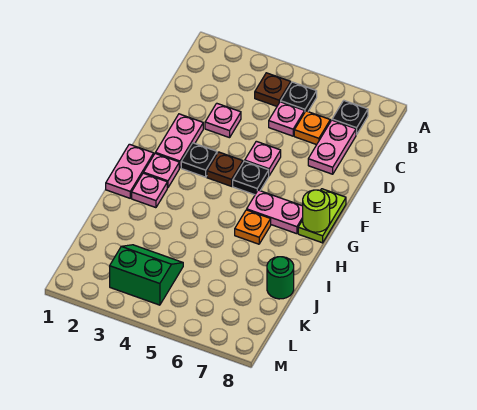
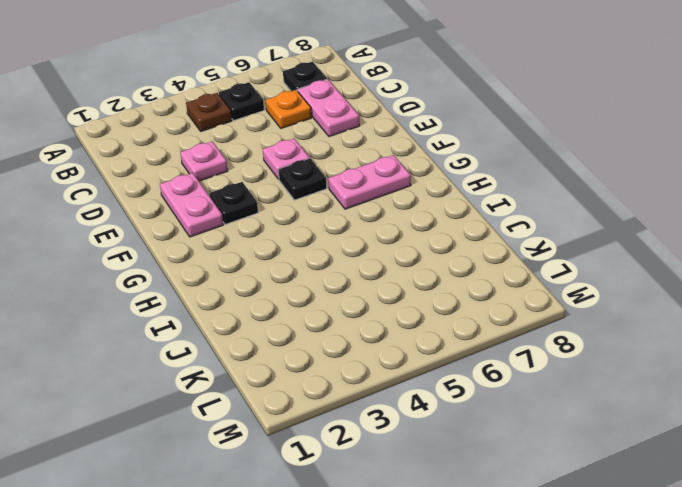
none -> pink 1x1 plate [269,102,305,136]
none -> brown 1x1 plate [207,152,243,186]
none -> lime 1x2 plate [298,189,346,243]

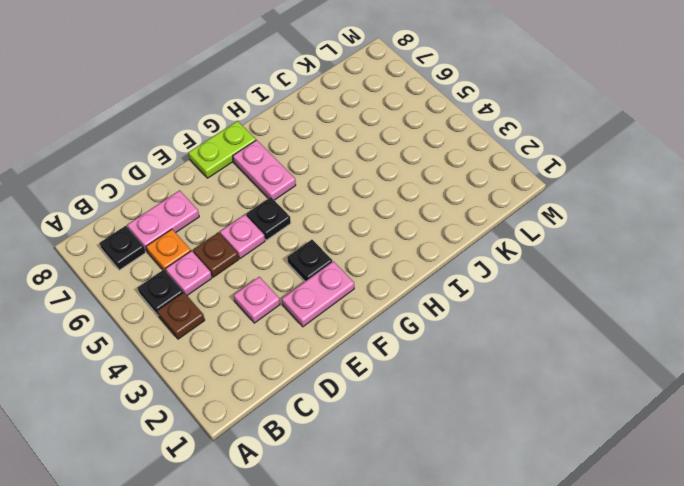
brown 1x1 plate [193,233,239,277] -> brown 1x1 plate moved to [207,152,243,186]
none -> pink 1x2 plate [106,144,154,198]
none -> pink 1x1 plate [144,154,179,188]
none -> pink 1x1 plate [132,173,167,208]

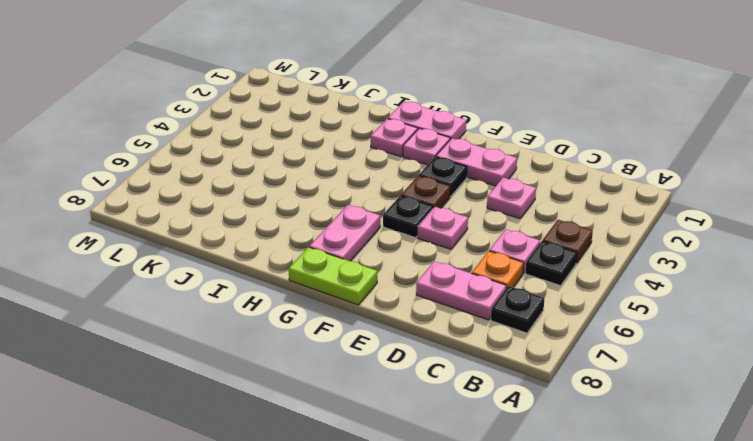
none -> orange 1x1 plate [235,210,271,244]
none -> green 1x1 round brick [267,257,294,299]
none -> green 2x2 slope [110,245,183,305]

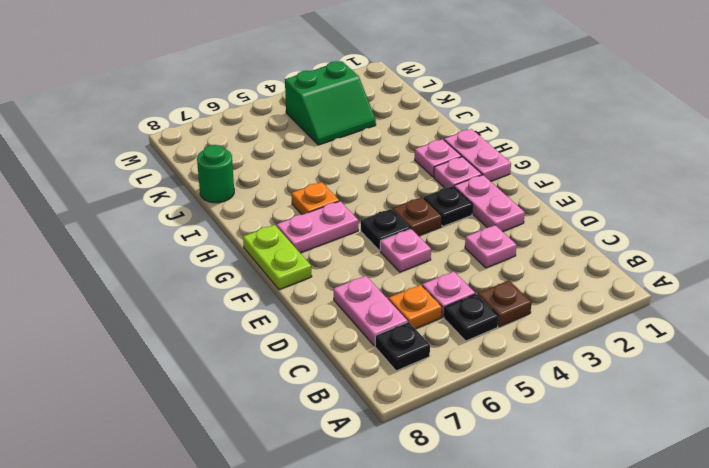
none -> lime 1x1 round brick [303,190,330,232]

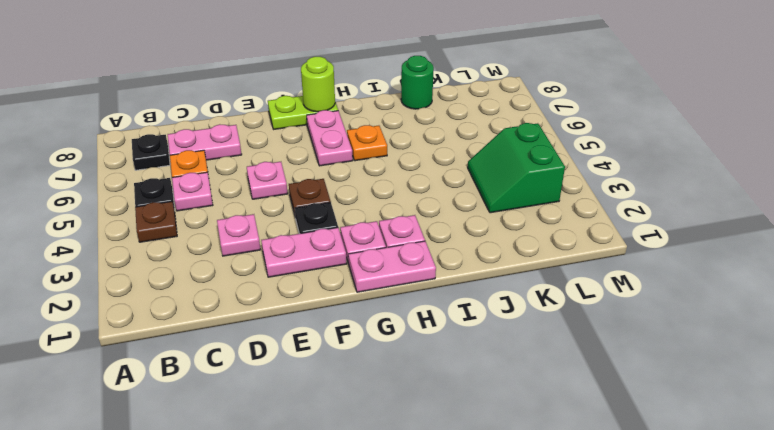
none -> black 1x1 plate [233,161,269,195]

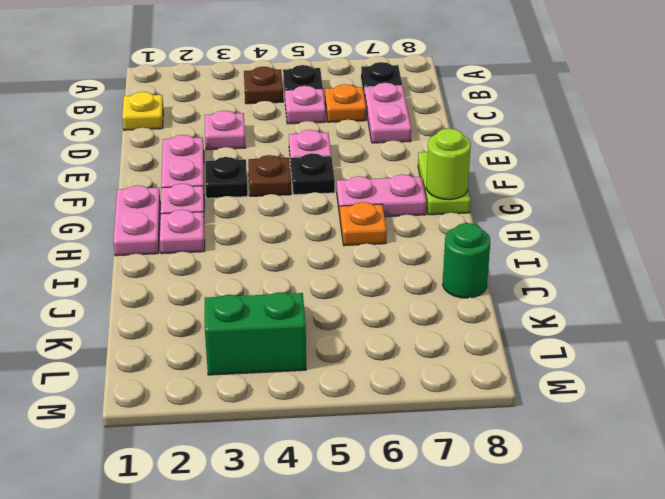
yellow 1x1 plate [122,92,163,130] -> none

